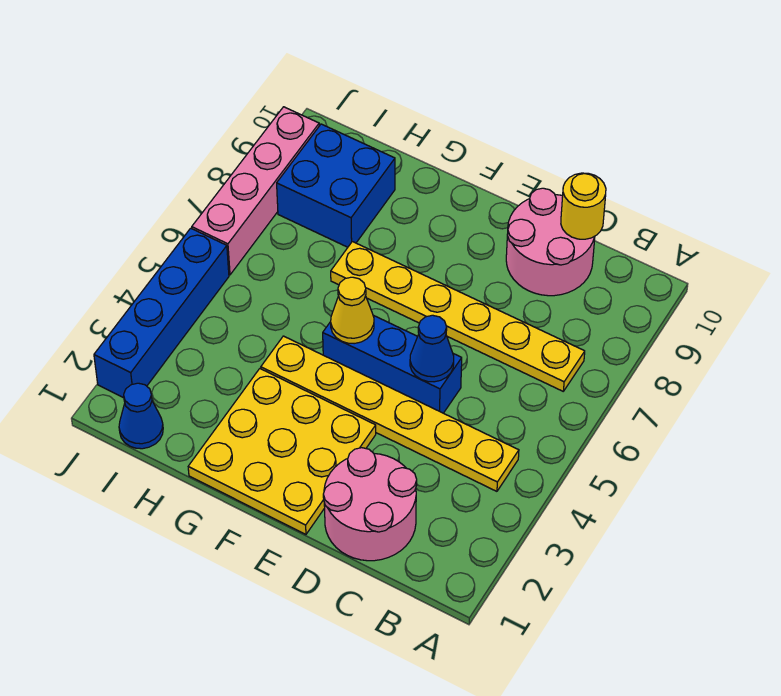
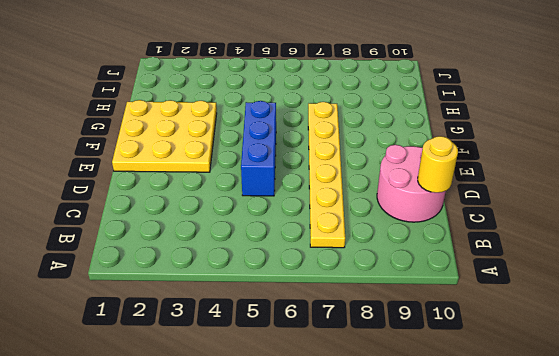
none -> yellow 1x6 plate [261,336,519,491]
none -> pink 2x2 round brick [323,448,417,561]
none -> blue 2x2 brick [277,124,395,247]

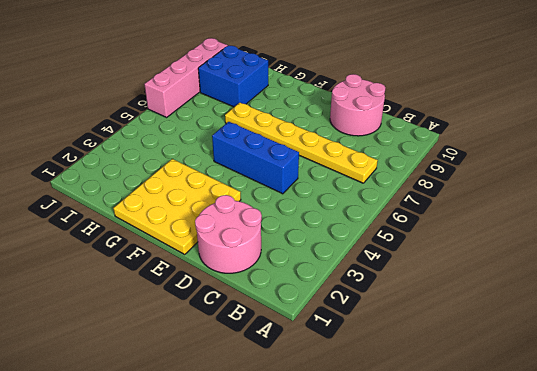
none -> yellow 1x6 plate [261,336,519,491]
none -> blue 1x1 cone [119,383,163,449]
none -> blue 1x4 brick [94,228,229,398]

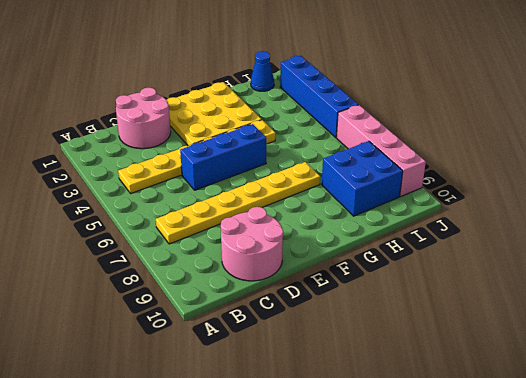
none -> yellow 1x1 round brick [561,173,606,239]
none -> blue 1x1 cone [410,315,454,382]
none -> yellow 1x1 cone [331,277,374,344]

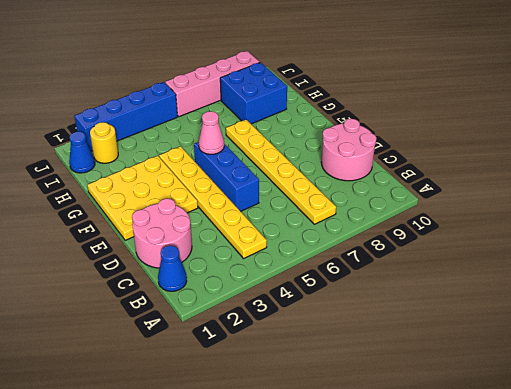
blue 1x1 cone [158,246,187,291] -> blue 1x1 cone moved to [410,315,454,382]
pink 1x1 cone [199,111,224,154] -> yellow 1x1 cone [331,277,374,344]
yellow 1x1 round brick [90,122,118,163] -> yellow 1x1 round brick moved to [561,173,606,239]

